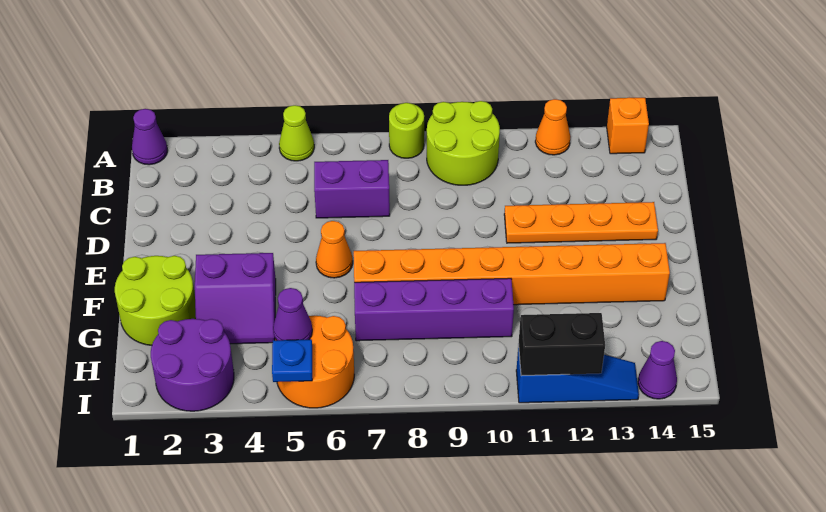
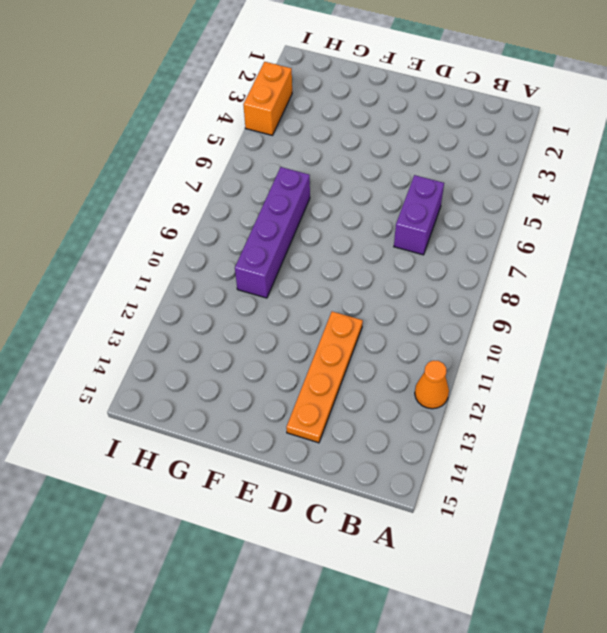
orange 1x2 brick [243,62,292,135] -> purple 2x2 round brick [151,319,234,411]
none -> purple 1x1 cone [132,109,168,165]
none -> lime 1x1 cone [279,105,314,161]
none -> lime 1x1 round brick [389,103,424,158]

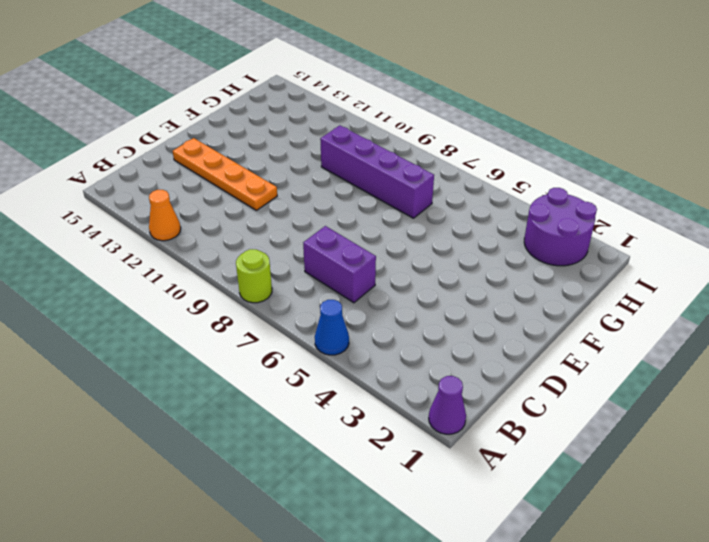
blue 1x1 cone [315,300,349,355] -> lime 1x1 cone [279,105,314,161]
none -> lime 2x2 round brick [427,101,500,185]
none -> orange 1x1 brick [607,98,649,154]
none -> orange 1x1 cone [316,221,353,278]

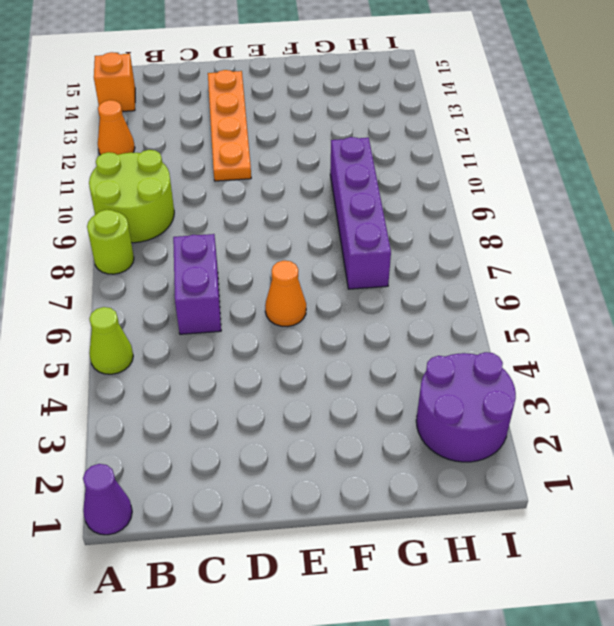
none -> lime 2x2 round brick [115,256,196,345]
none -> purple 2x2 slope [195,253,276,344]
none -> orange 1x8 brick [354,243,670,305]

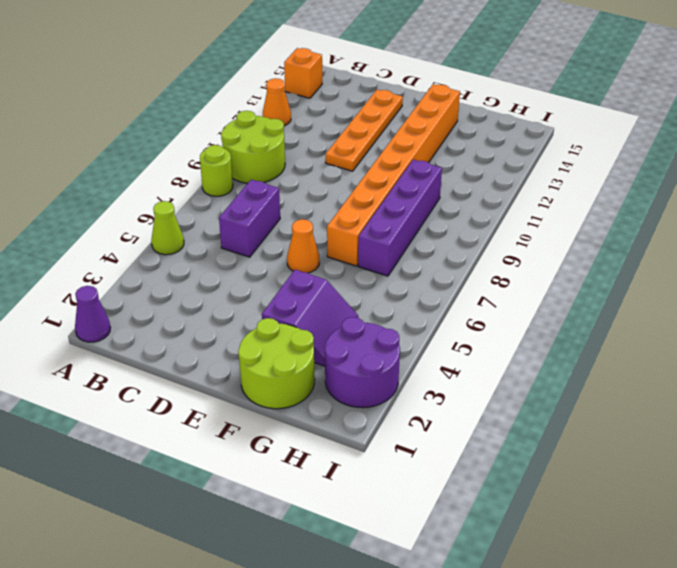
none -> orange 2x2 round brick [275,316,354,408]
none -> blue 1x3 slope [516,344,639,403]
none -> purple 1x1 cone [638,341,677,399]

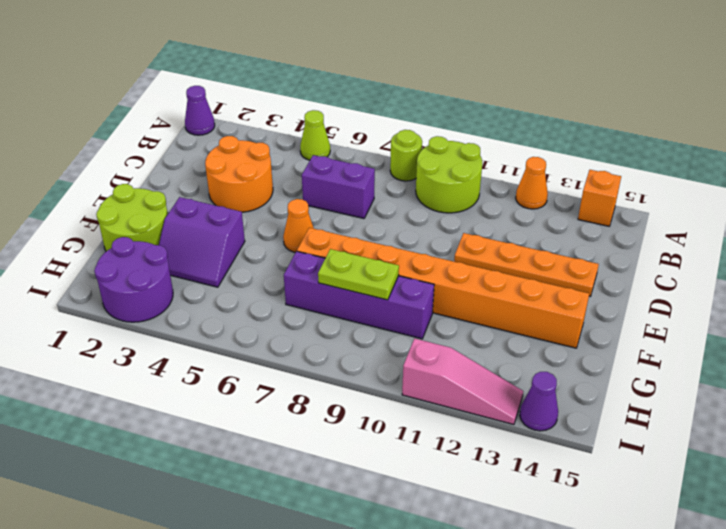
orange 2x2 round brick [205,136,273,212] -> orange 2x2 round brick moved to [275,316,354,408]
lime 1x2 plate [318,249,399,300] -> none
pink 1x3 slope [402,338,523,425] -> blue 1x3 slope [516,344,639,403]
none -> purple 1x1 cone [273,288,312,340]
none -> blue 1x1 plate [272,339,312,382]
none -> black 1x2 brick [519,313,605,376]

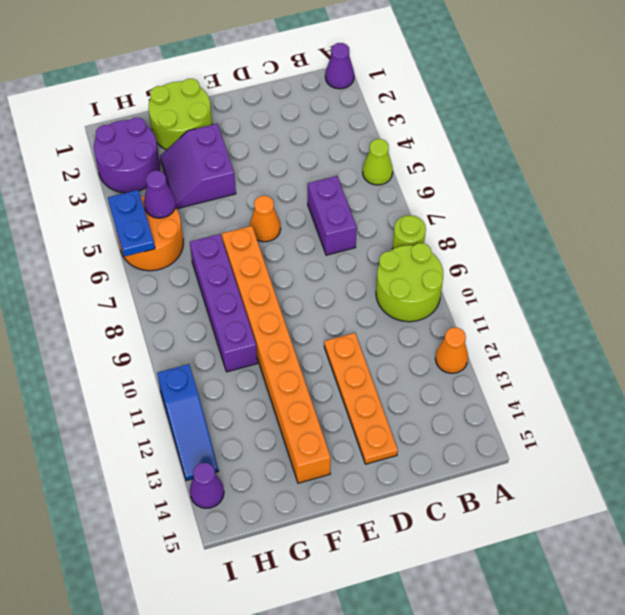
blue 1x2 plate [108,190,155,257] -> blue 1x1 plate [272,339,312,382]
none -> orange 1x1 brick [607,98,649,154]
none -> black 1x2 brick [519,313,605,376]

